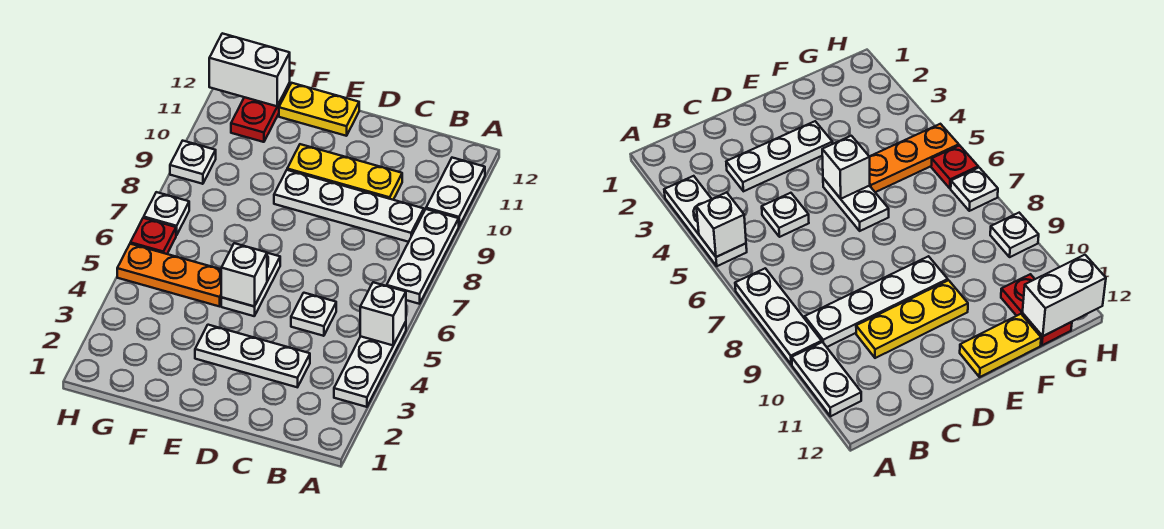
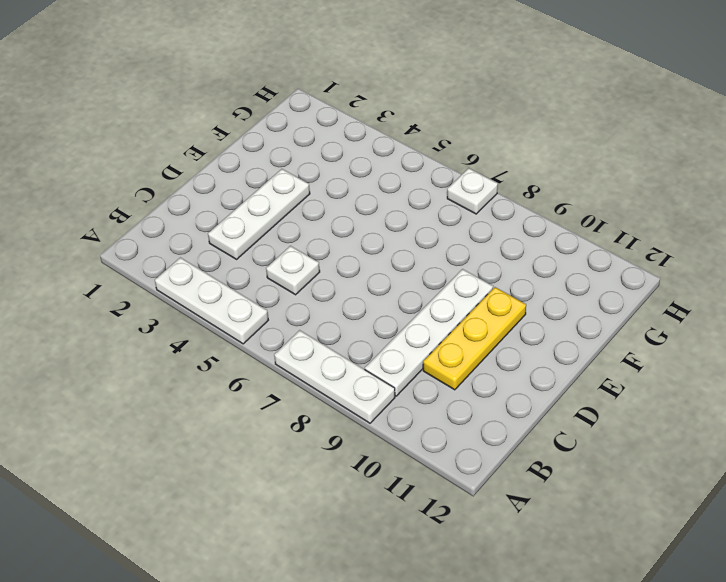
none -> white 1x2 plate [426,158,485,226]
none -> white 1x2 plate [221,253,280,316]
none -> yellow 1x2 plate [279,83,359,136]

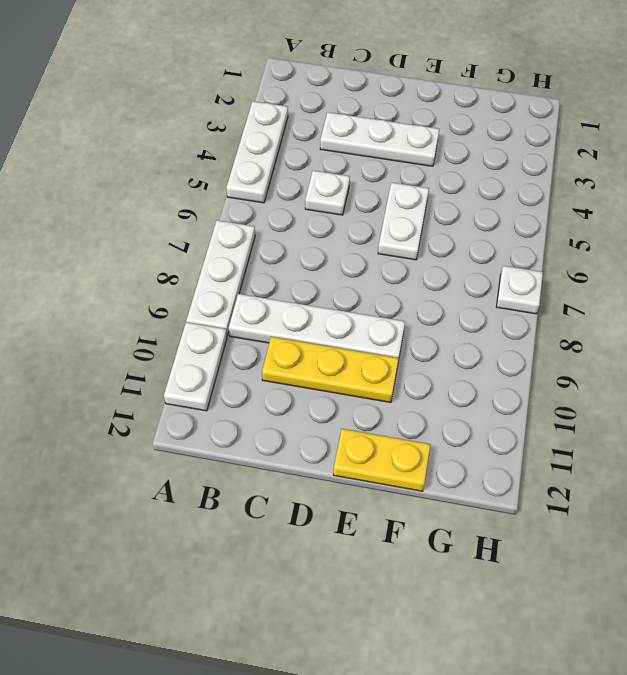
none -> orange 1x3 plate [117,244,221,306]
none -> red 1x2 plate [231,83,290,142]
none -> red 1x1 plate [130,218,176,254]

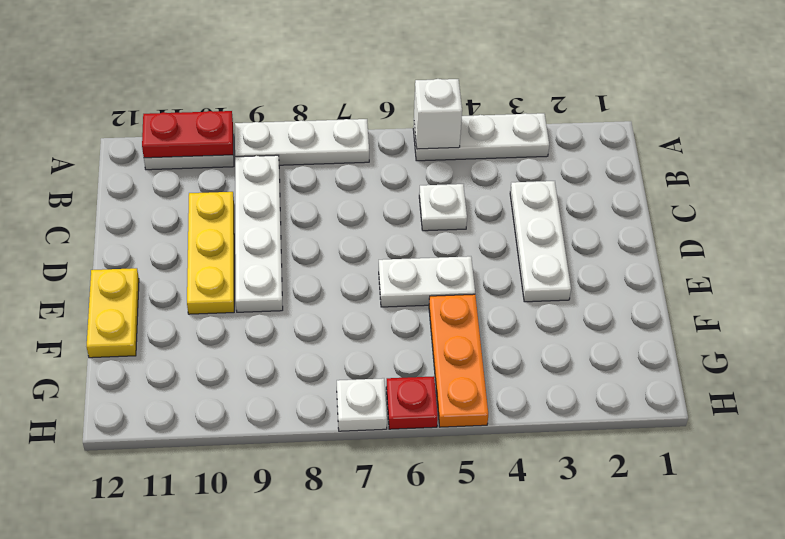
red 1x2 plate [142,111,233,158] -> red 1x2 plate moved to [231,83,290,142]
none -> white 1x1 plate [170,141,216,184]
none -> white 1x1 brick [221,243,267,306]
none -> white 1x2 brick [209,33,290,106]

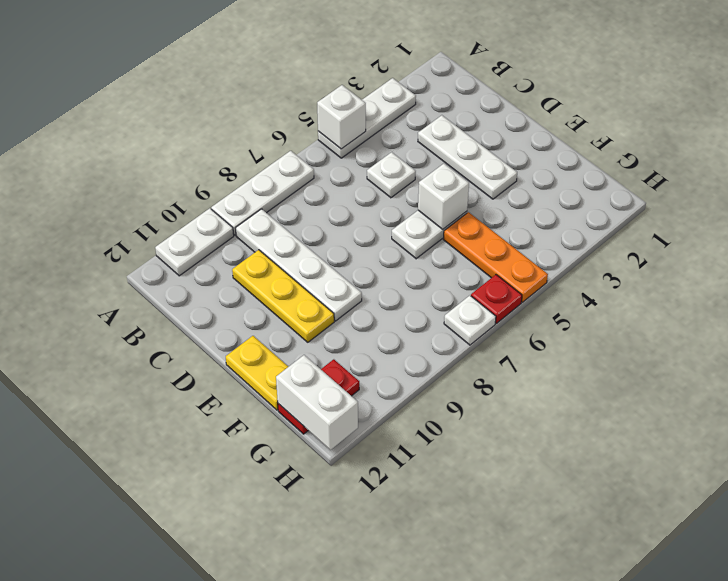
none -> white 1x1 plate [170,141,216,184]

